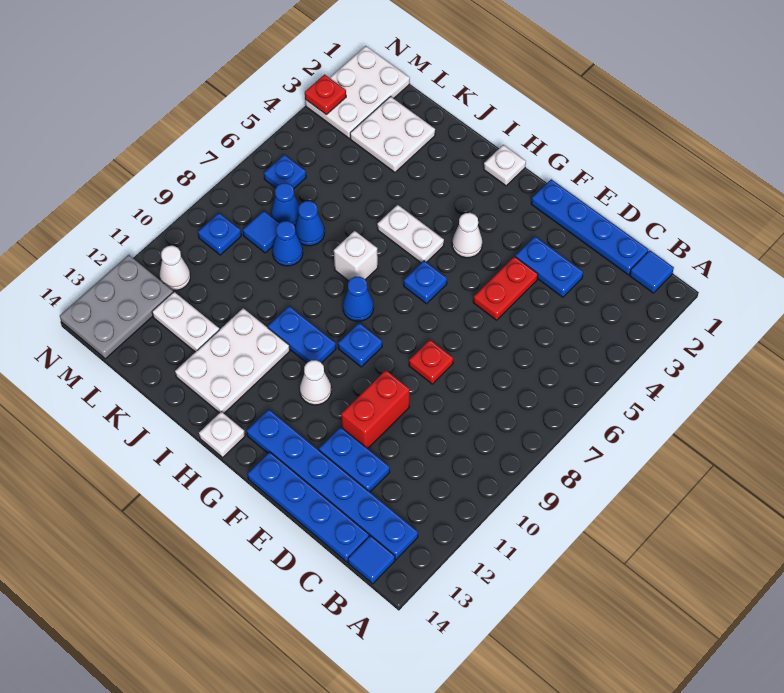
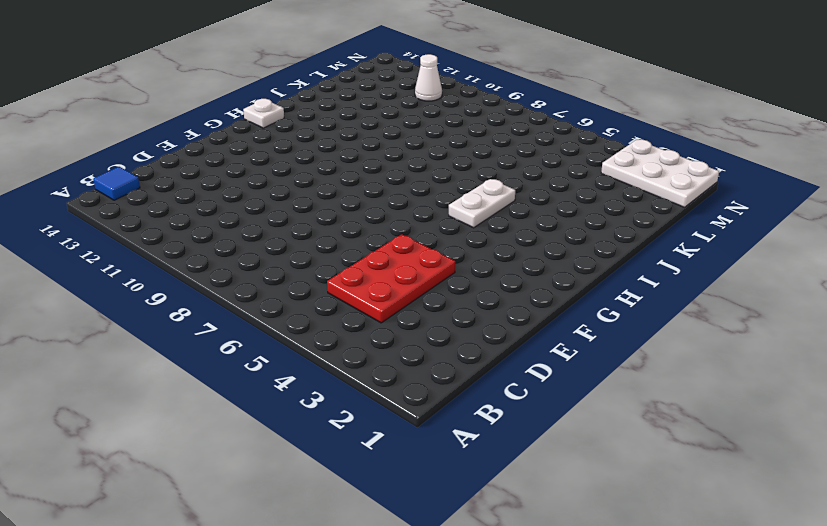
red 2x3 plate [327,234,455,323] -> red 1x2 plate [473,257,538,320]
none -> blue 1x1 tile [630,250,674,293]
none -> blue 1x6 plate [247,409,418,559]
none -> blue 1x4 plate [531,179,649,275]
none -> blue 1x4 plate [247,452,369,562]

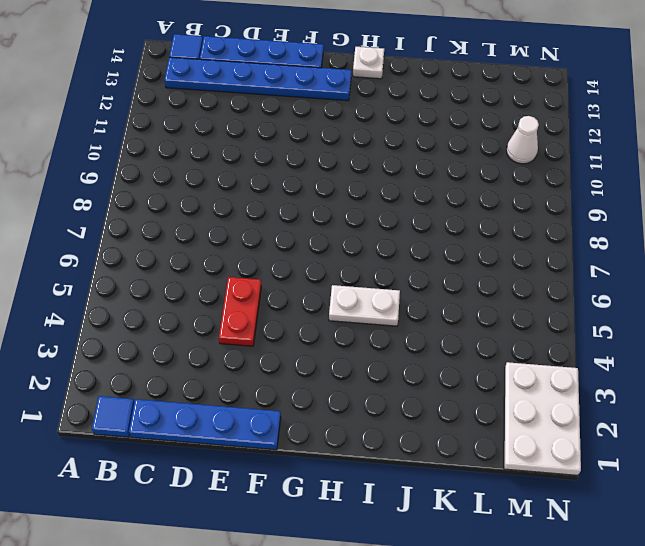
none -> blue 1x2 plate [515,236,583,297]
none -> blue 1x2 plate [319,427,390,492]
none -> red 1x1 plate [409,340,453,384]
none -> red 1x2 brick [341,370,410,449]

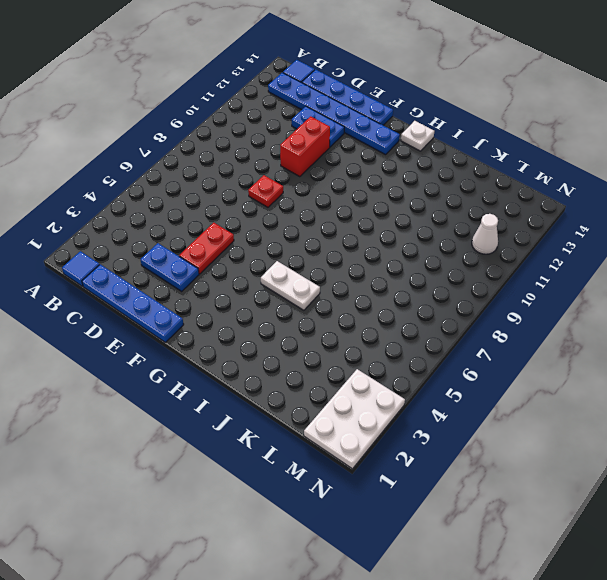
none -> white 1x1 cone [452,213,482,258]
none -> blue 1x1 plate [404,261,447,304]
none -> blue 1x1 plate [338,323,382,367]
none -> white 1x1 cone [300,360,331,405]

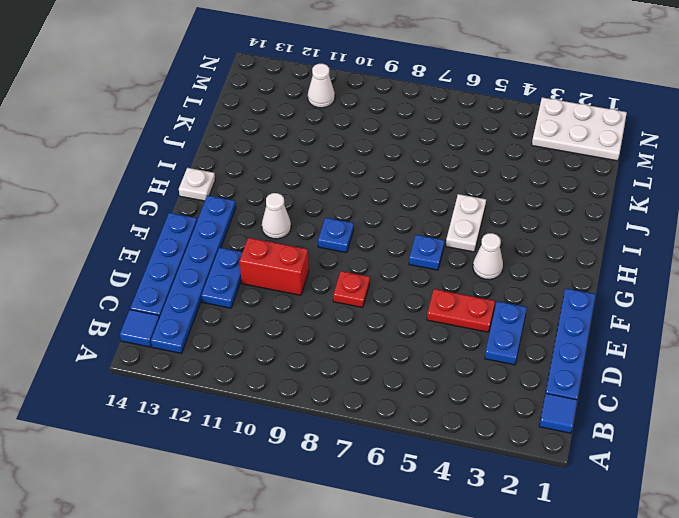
none -> white 1x1 plate [484,145,526,186]
none -> blue 1x1 cone [343,277,374,321]
none -> blue 1x2 plate [268,306,336,363]
none -> white 1x1 brick [334,231,378,281]

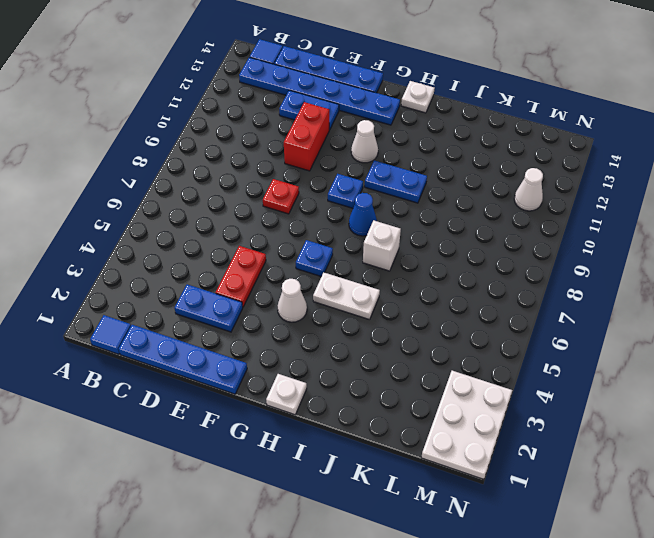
none -> white 2x3 plate [175,308,290,413]
none -> white 2x2 plate [350,97,435,172]
none -> blue 1x1 cone [295,201,324,246]
none -> blue 1x1 cone [272,221,303,266]

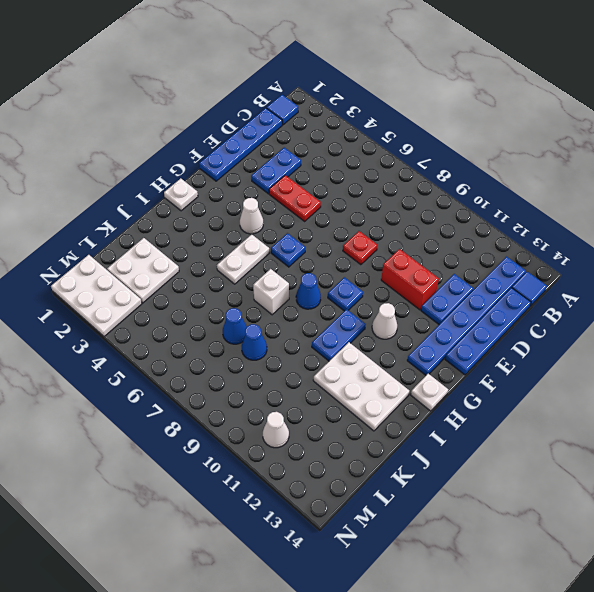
none -> white 1x2 plate [152,292,219,352]
none -> blue 1x1 cone [271,183,299,226]
none -> blue 1x1 tile [243,211,279,253]
none -> blue 1x1 plate [264,155,306,188]

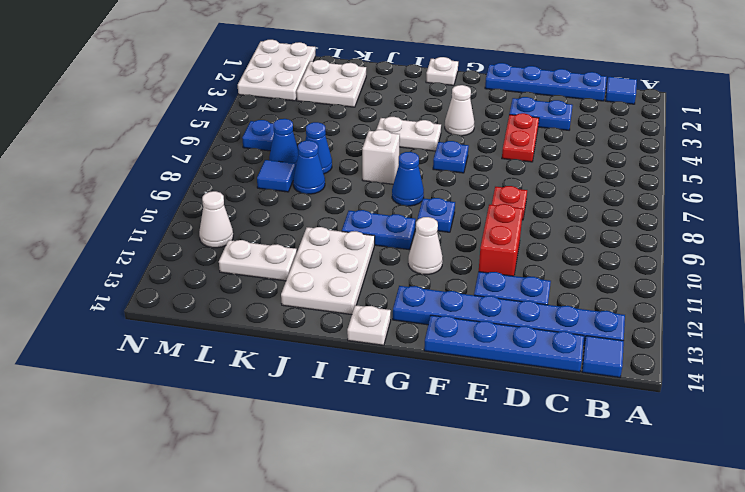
none -> blue 1x1 plate [198,213,241,255]
none -> grey 2x3 plate [60,255,173,359]
none -> red 1x1 plate [305,75,346,114]

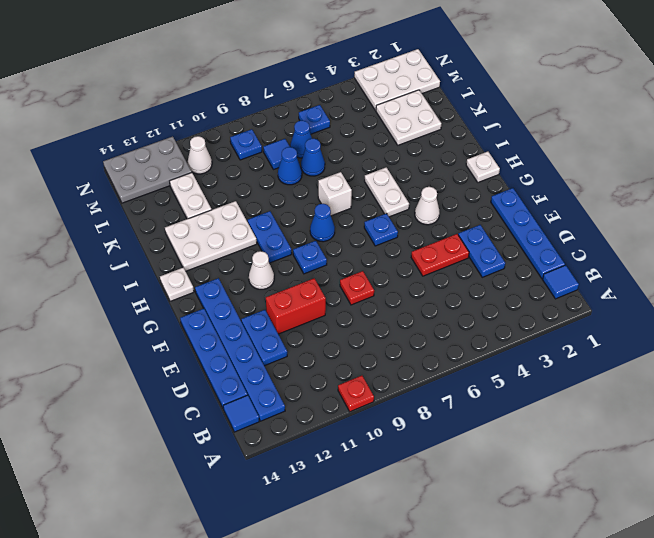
red 1x1 plate [338,376,374,412] -> red 1x1 plate moved to [305,75,346,114]

